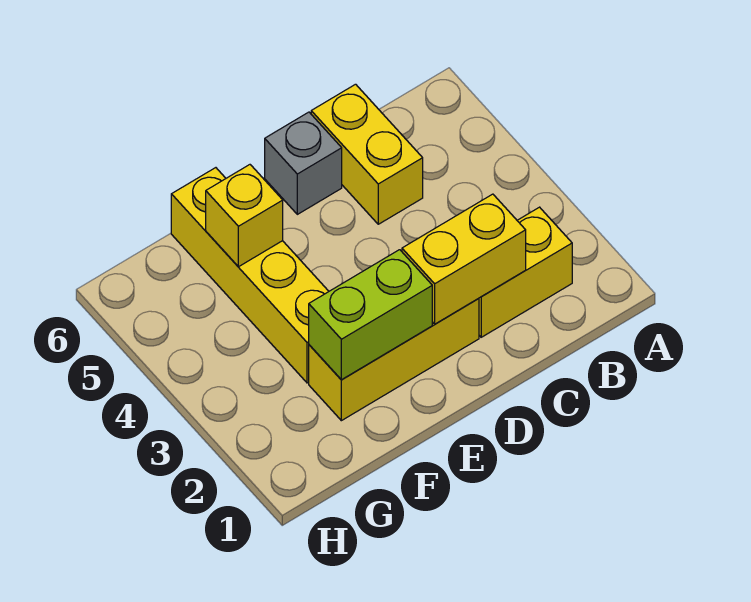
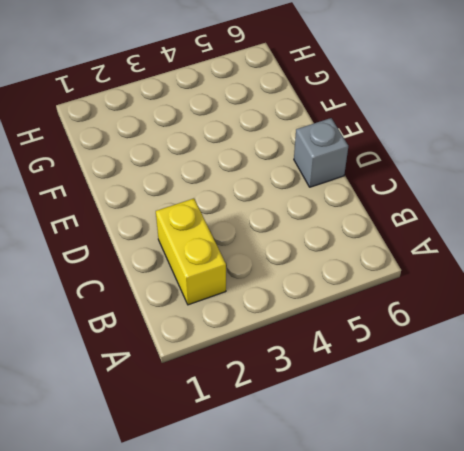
none -> yellow 1x2 brick [311,84,423,224]
none -> yellow 1x3 brick [309,298,479,421]

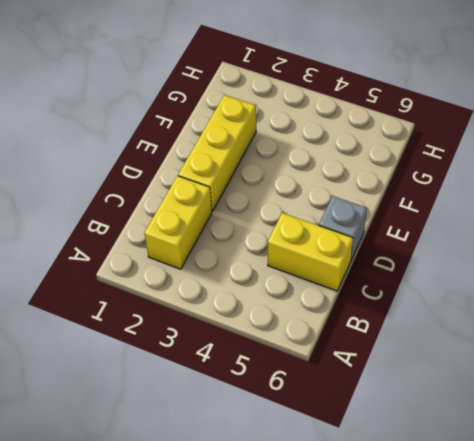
none -> yellow 1x4 brick [171,168,329,383]
none -> yellow 1x2 brick [402,194,526,324]

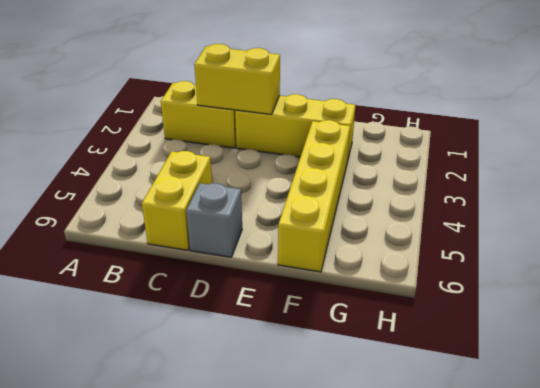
none -> lime 1x2 brick [309,250,432,380]
none -> yellow 1x1 brick [206,165,283,267]

